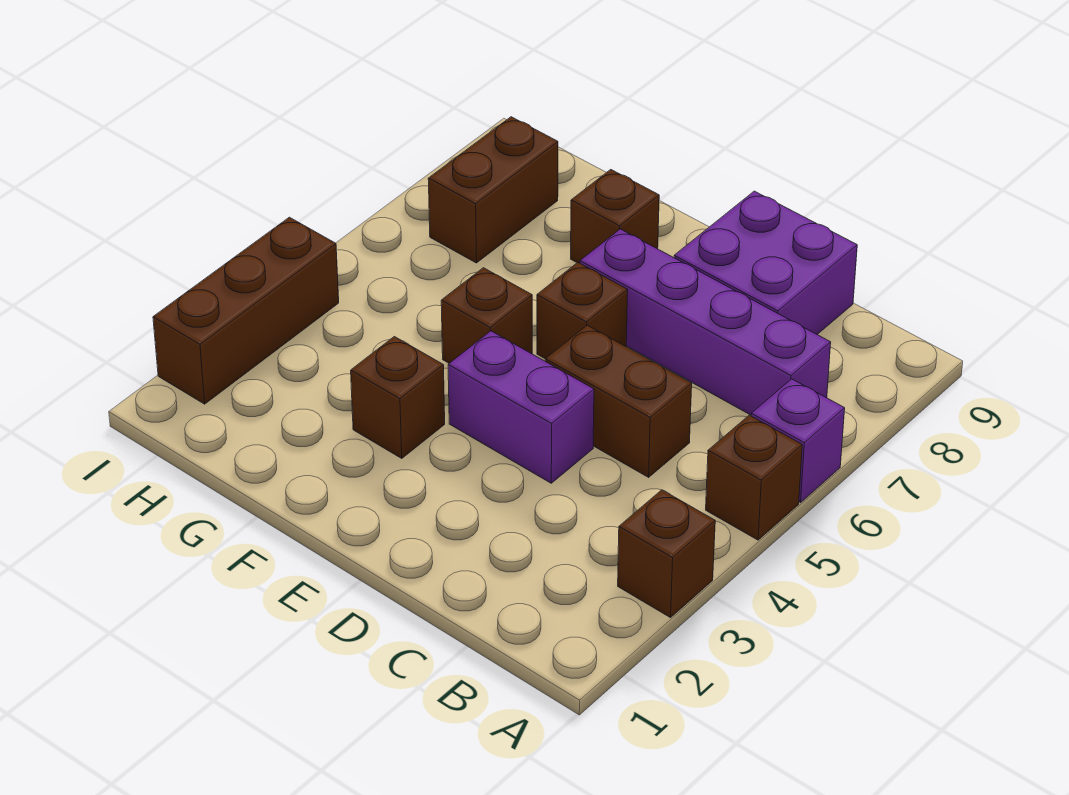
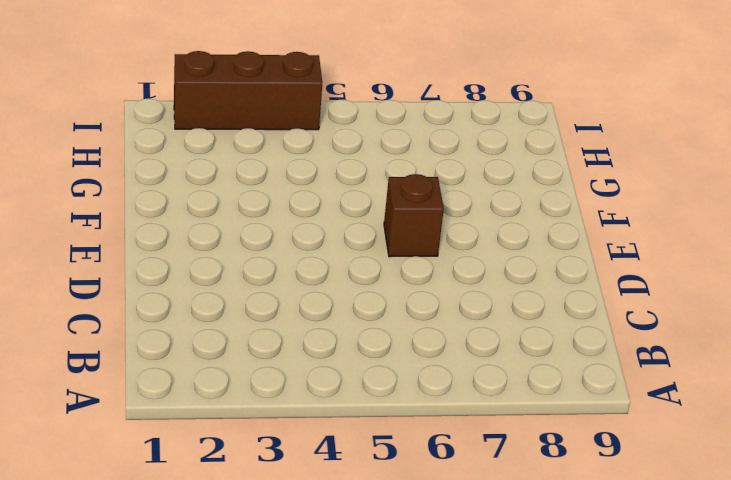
none -> brown 1x1 brick [618,490,715,618]
none -> brown 1x1 brick [706,415,802,540]
none -> purple 1x1 brick [751,379,845,502]

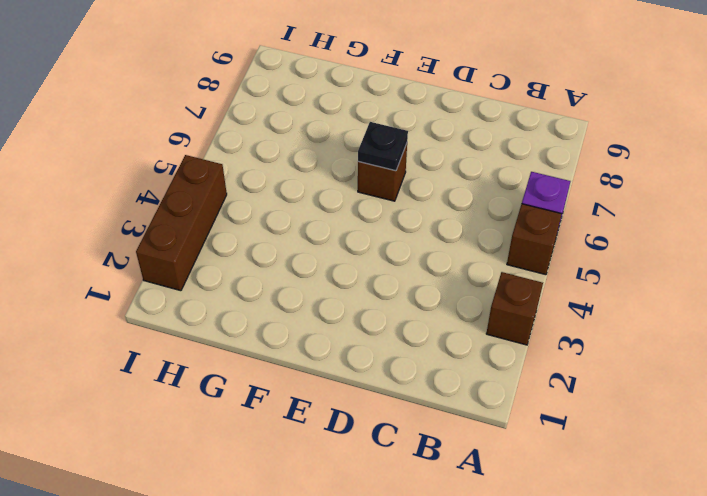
black 1x1 plate [358,122,408,171] -> none
none -> purple 1x4 brick [580,229,831,415]
none -> brown 1x2 brick [545,325,692,477]
none -> purple 2x2 brick [674,191,857,334]

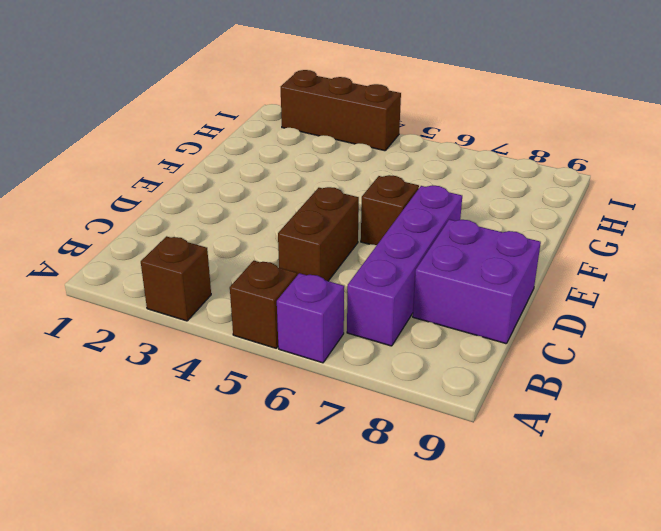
none -> purple 1x2 brick [448,331,594,483]
none -> brown 1x1 brick [351,337,445,458]
none -> brown 1x1 brick [441,268,532,363]

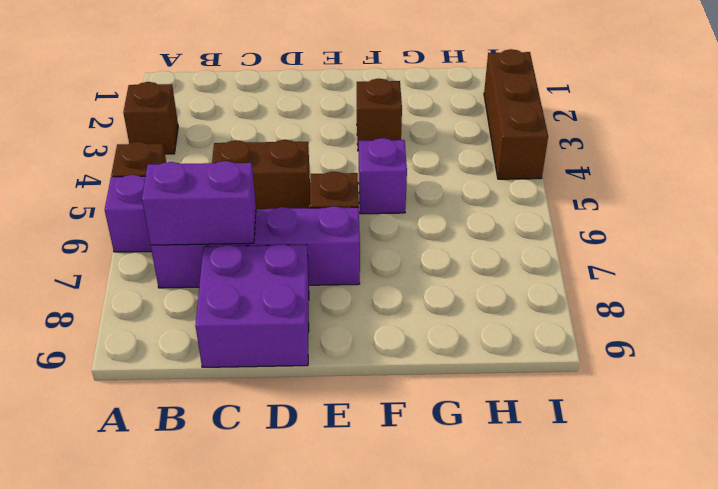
purple 1x2 brick [142,161,256,245] -> purple 1x2 brick moved to [448,331,594,483]
purple 1x1 brick [359,138,407,214] -> brown 1x1 brick [441,268,532,363]
none -> brown 1x1 brick [571,170,659,263]
none -> brown 1x2 brick [428,117,558,263]

